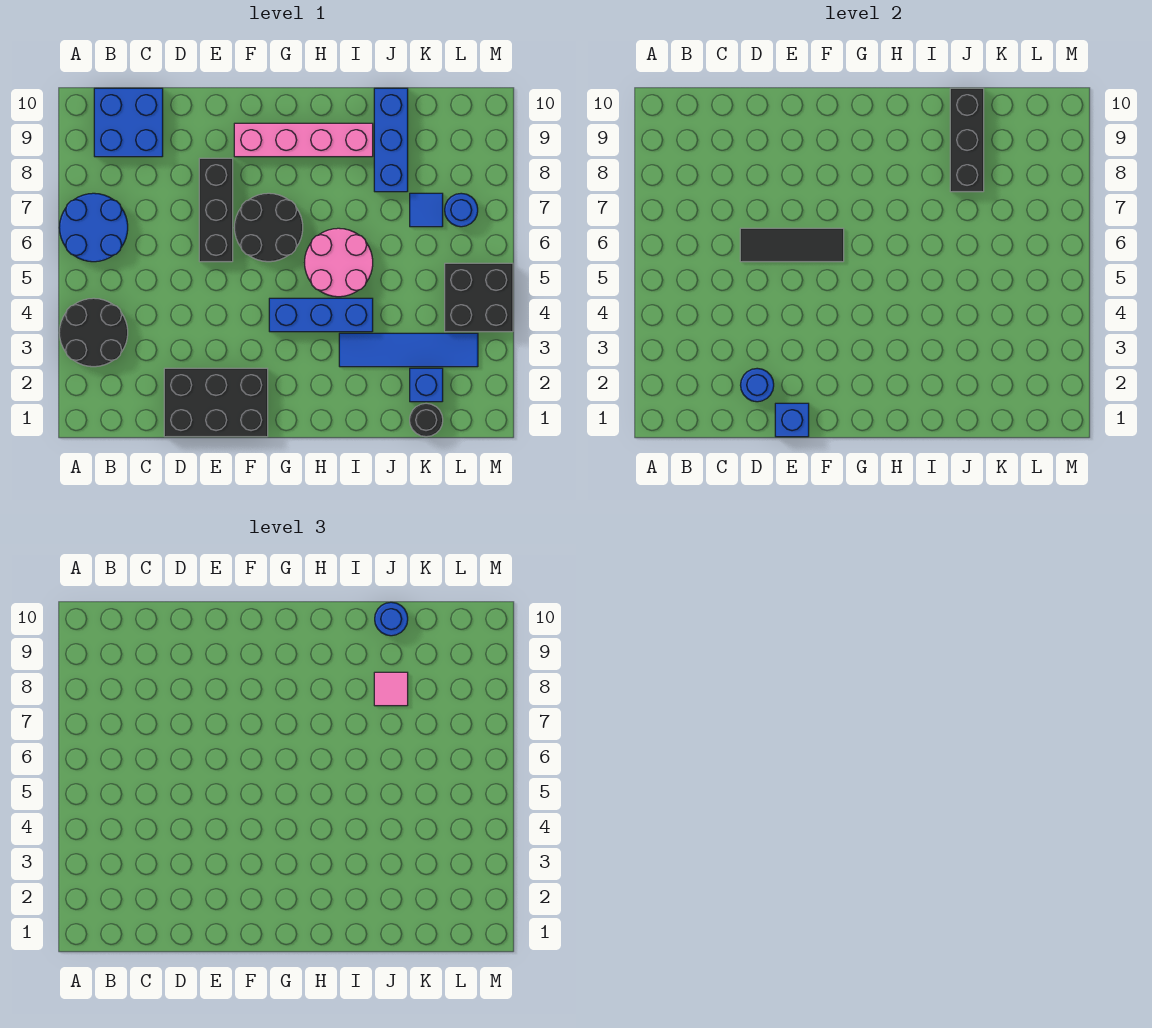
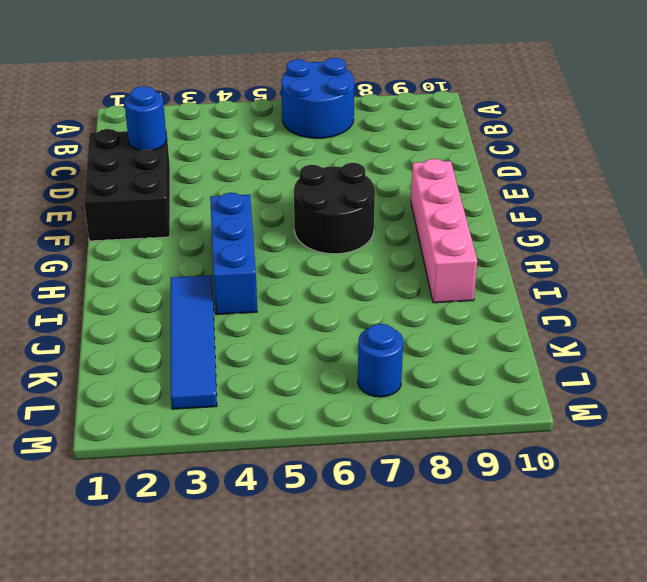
none -> black 2x2 round brick [59,298,128,367]
none -> blue 2x2 brick [94,88,163,157]
none -> black 1x3 brick [199,158,233,262]

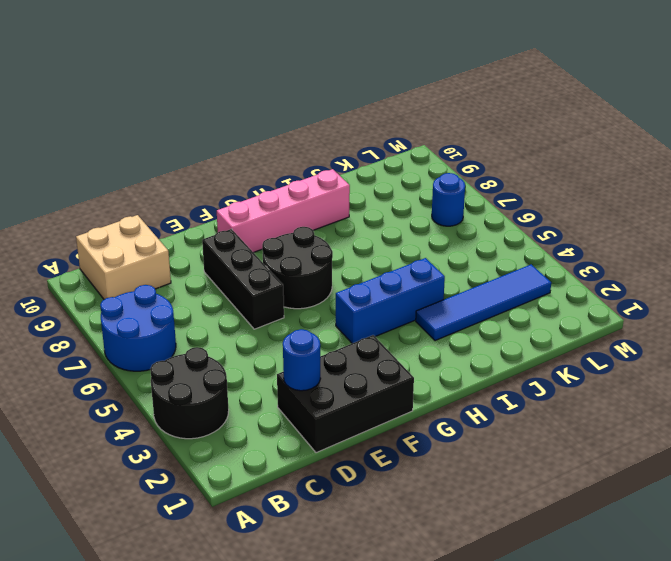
tan 2x2 brick [76,215,171,299] -> blue 2x2 brick [94,88,163,157]
none -> pink 2x2 round brick [305,228,373,297]
none -> blue 1x3 brick [374,88,408,192]
none -> black 1x1 round brick [410,403,443,437]

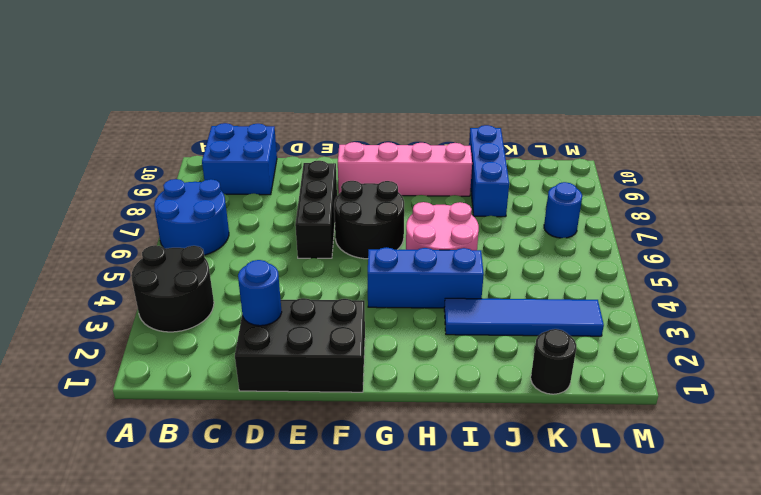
none -> blue 1x1 brick [410,368,443,402]
none -> blue 1x1 tile [410,193,443,227]
none -> black 2x2 brick [445,263,513,332]

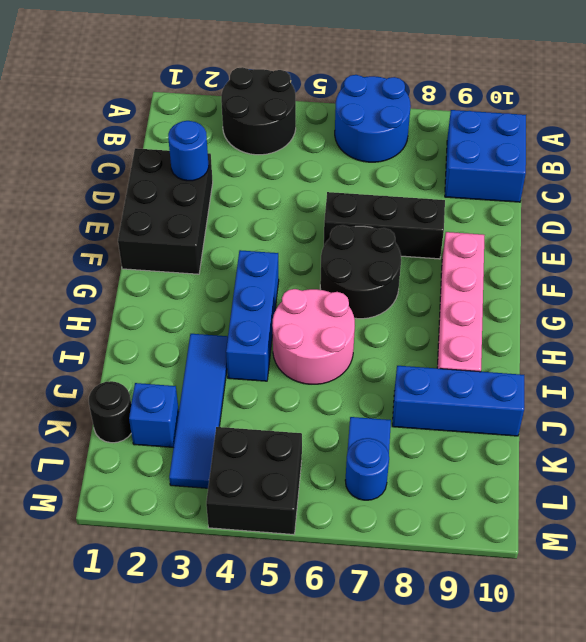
none -> black 1x3 tile [740,228,844,262]
none -> blue 1x1 brick [775,403,809,437]
none -> black 1x3 brick [950,88,984,192]

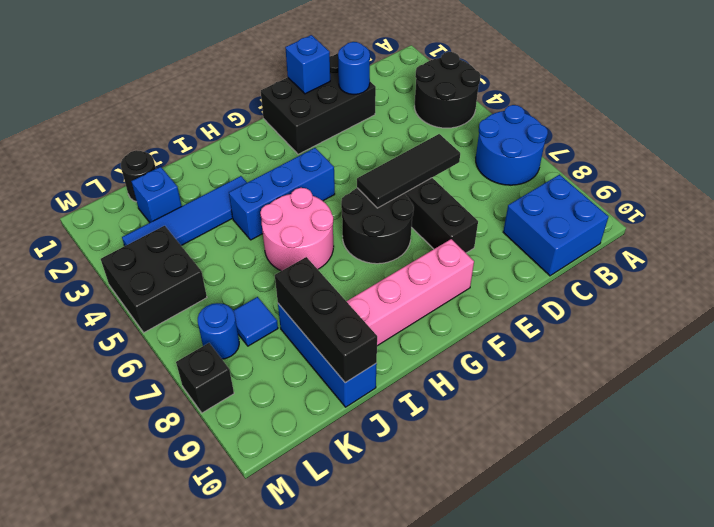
black 1x1 brick [176,343,234,413] -> none
none -> pink 1x1 tile [374,672,408,706]
none -> blue 1x1 round brick [375,602,408,636]

